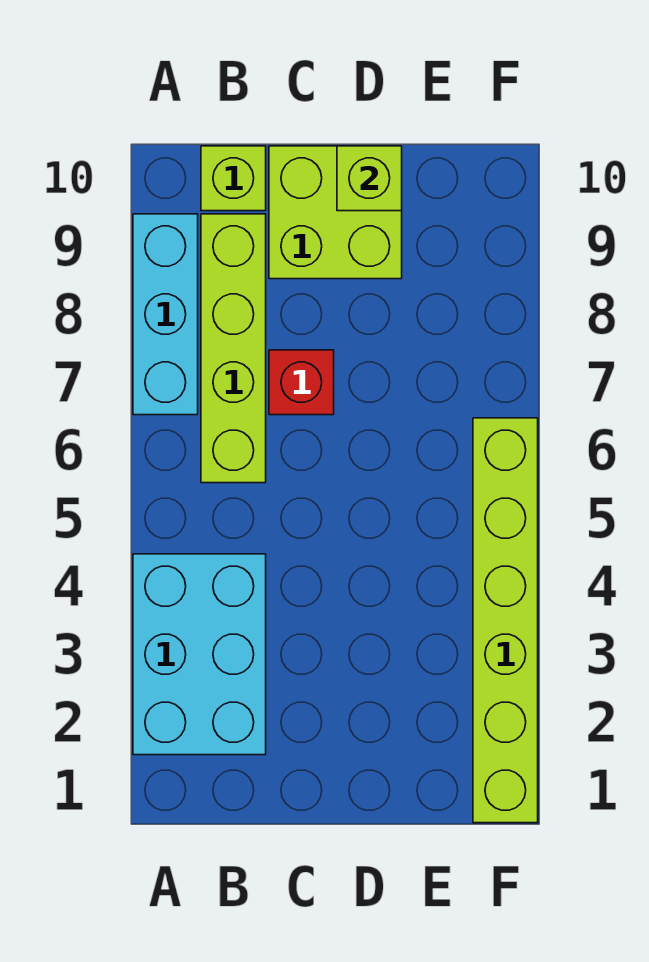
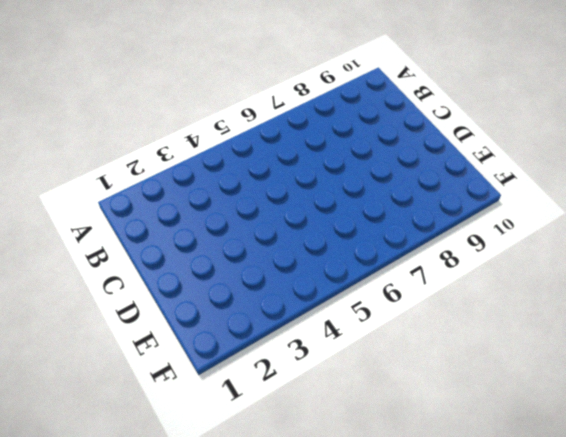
none -> cyan 2x3 brick [133,554,266,755]
none -> cyan 1x3 brick [133,214,198,415]

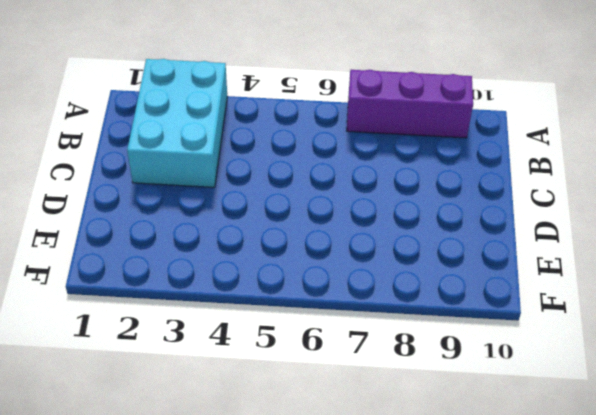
cyan 2x3 brick [127,59,227,187] -> cyan 2x3 brick turned to [133,554,266,755]
purple 1x3 brick [347,70,473,138] -> cyan 1x3 brick [133,214,198,415]
none -> lime 1x4 brick [201,214,266,483]
none -> lime 1x1 brick [201,146,266,211]

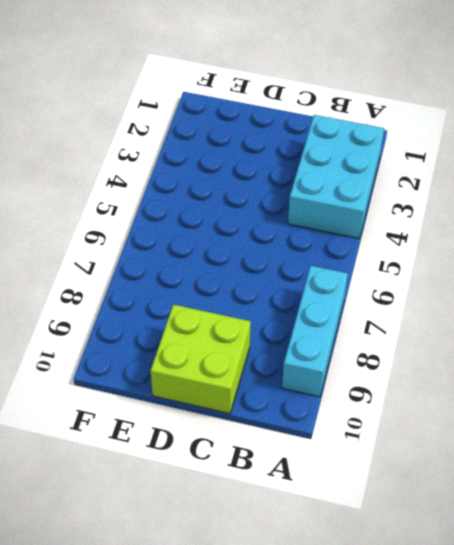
none -> lime 1x4 brick [201,214,266,483]
none -> lime 1x1 brick [201,146,266,211]

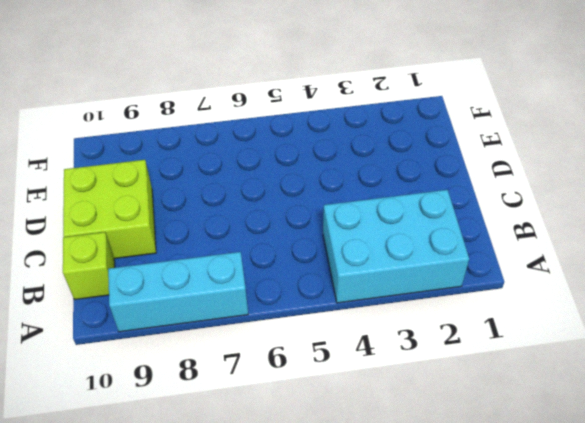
none -> lime 1x4 brick [201,214,266,483]
none -> red 1x1 brick [269,350,334,415]

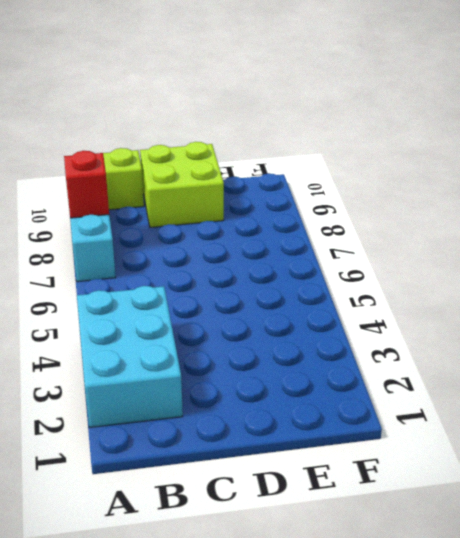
red 1x1 brick [64,151,109,218] -> red 1x1 brick moved to [269,350,334,415]
none -> lime 1x4 brick [201,214,266,483]
none -> lime 1x6 brick [473,418,538,823]

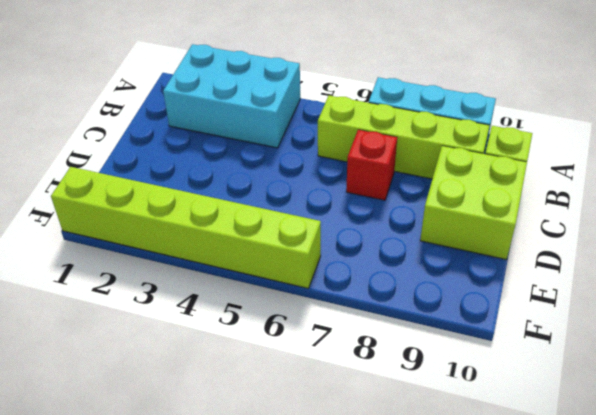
none -> lime 1x1 brick [337,146,402,211]

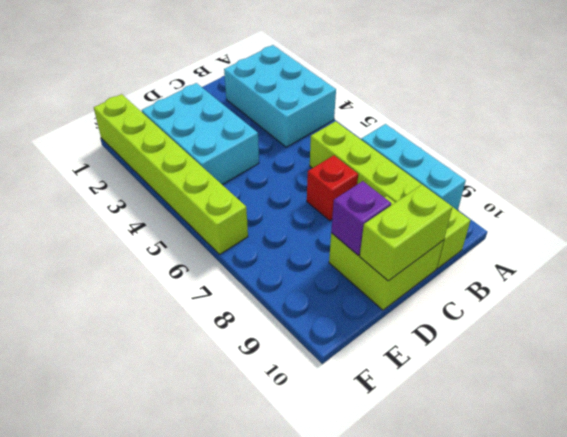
lime 1x2 brick [360,185,452,281] -> lime 1x1 brick [337,146,402,211]
cyan 2x3 brick [142,83,259,185] -> none
purple 1x1 brick [331,181,391,255] -> none

